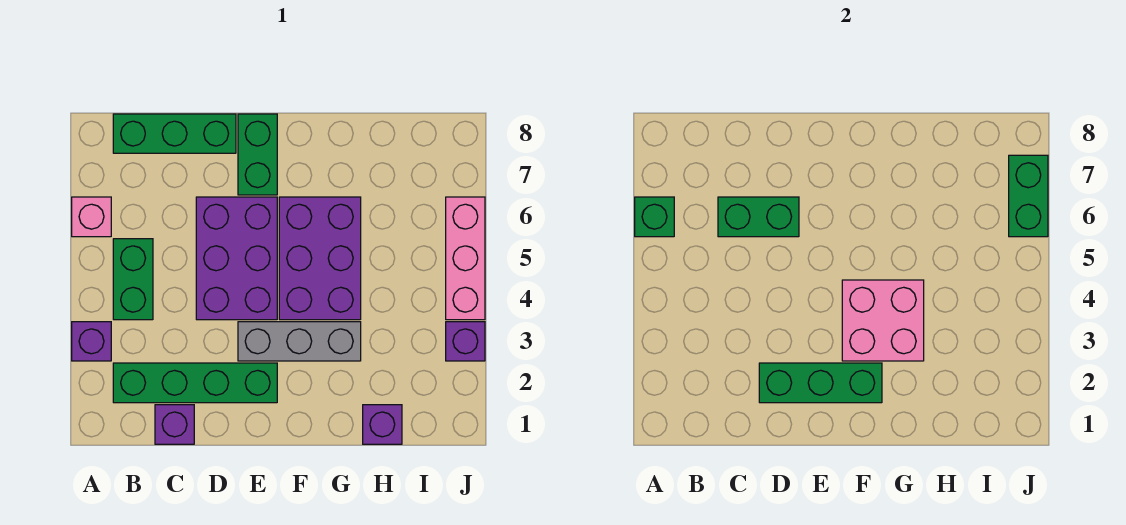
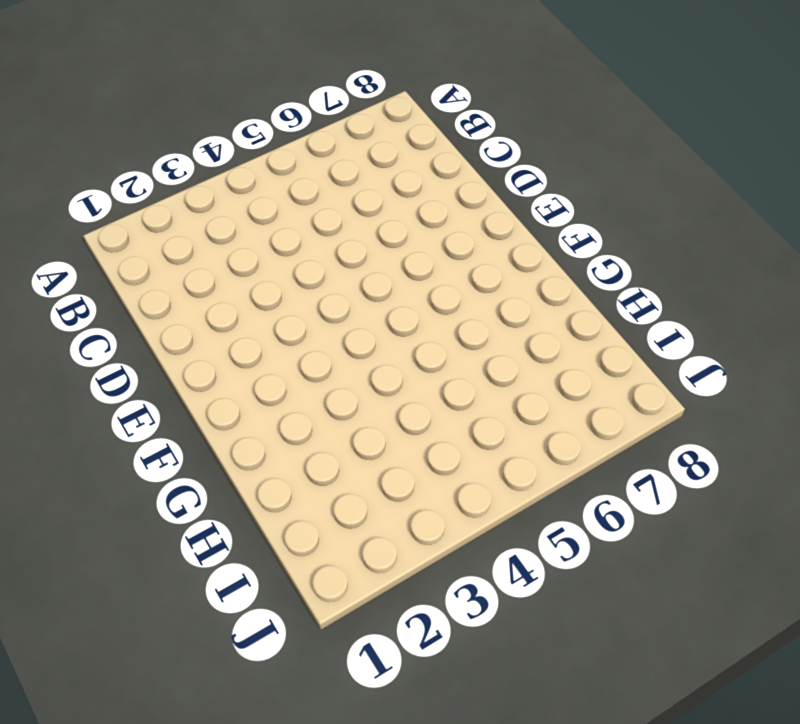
none -> purple 1x1 brick [72,322,111,361]
none -> pink 1x1 brick [72,197,111,237]
none -> green 1x4 brick [113,363,277,403]

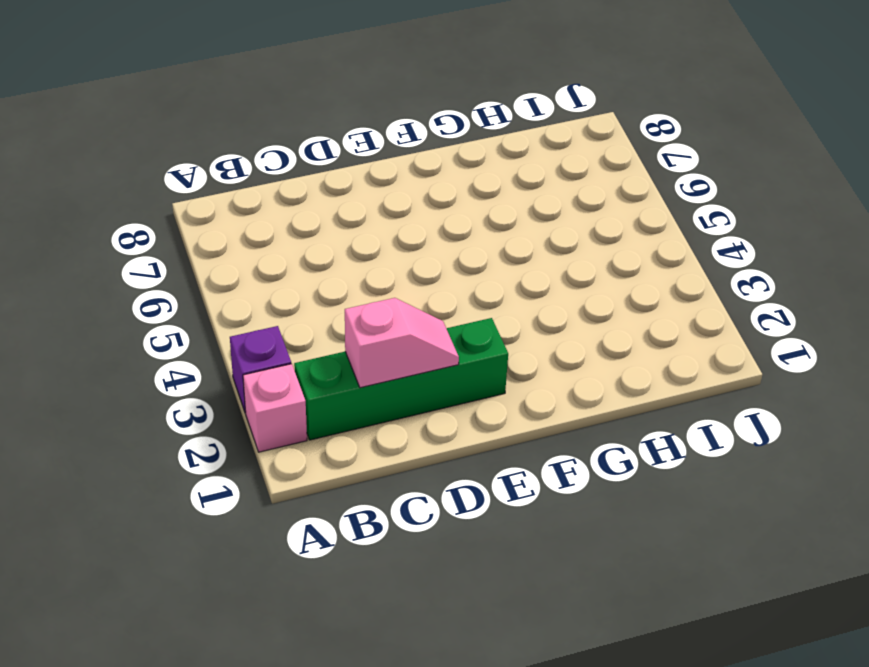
pink 1x1 brick [243,364,307,452] -> pink 1x1 brick moved to [72,197,111,237]
pink 1x2 slope [345,298,459,388] -> green 1x3 brick [759,363,882,403]
none -> green 1x2 brick [113,239,153,320]
none -> green 1x3 brick [113,114,236,153]
none -> purple 1x1 brick [155,405,194,444]

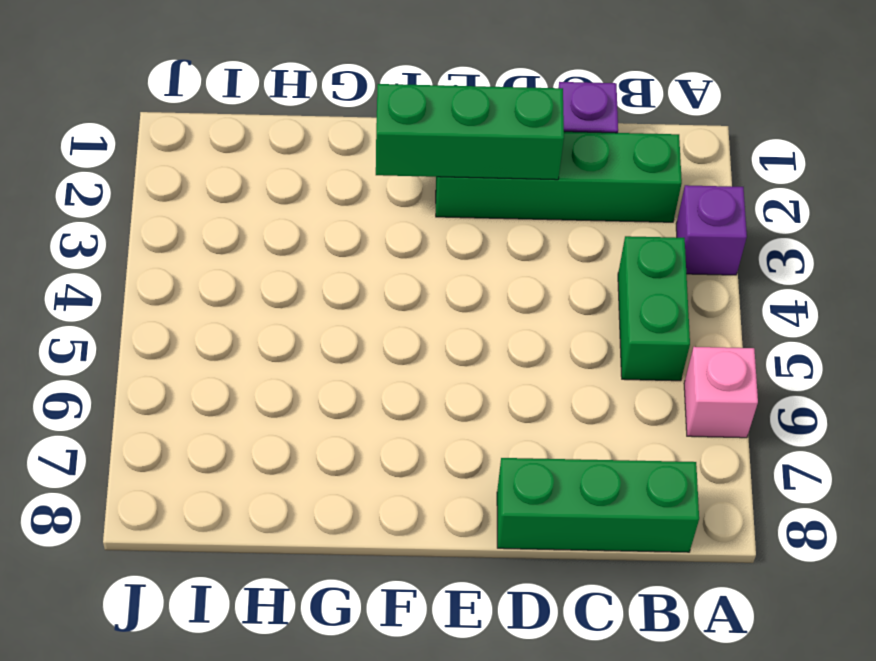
none -> purple 2x3 brick [196,197,277,320]
none -> grey 1x3 brick [238,322,361,361]
none -> green 1x2 brick [238,114,277,195]

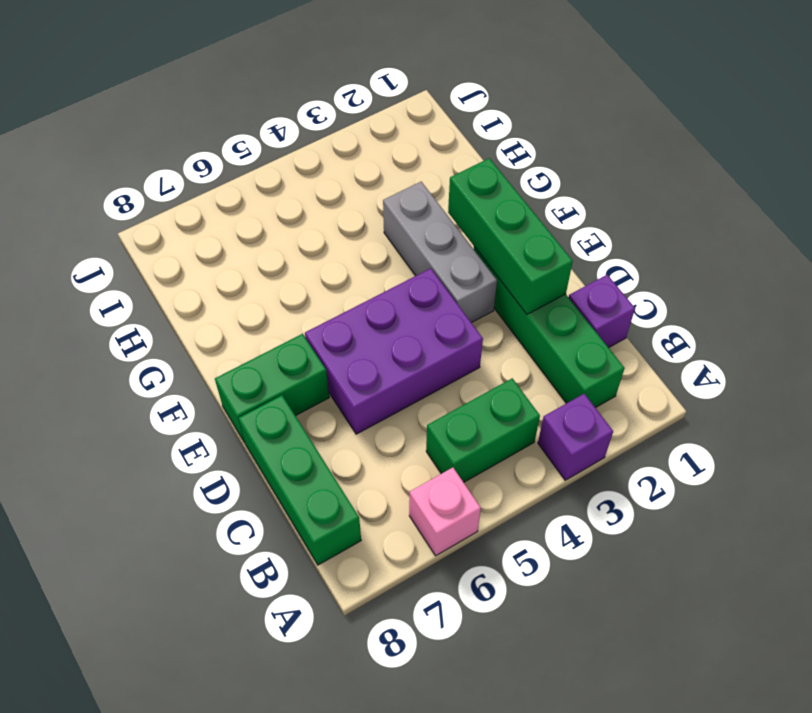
none -> purple 2x3 brick [279,197,361,320]
none -> purple 1x1 brick [363,405,402,444]
none -> purple 1x1 brick [446,322,485,361]

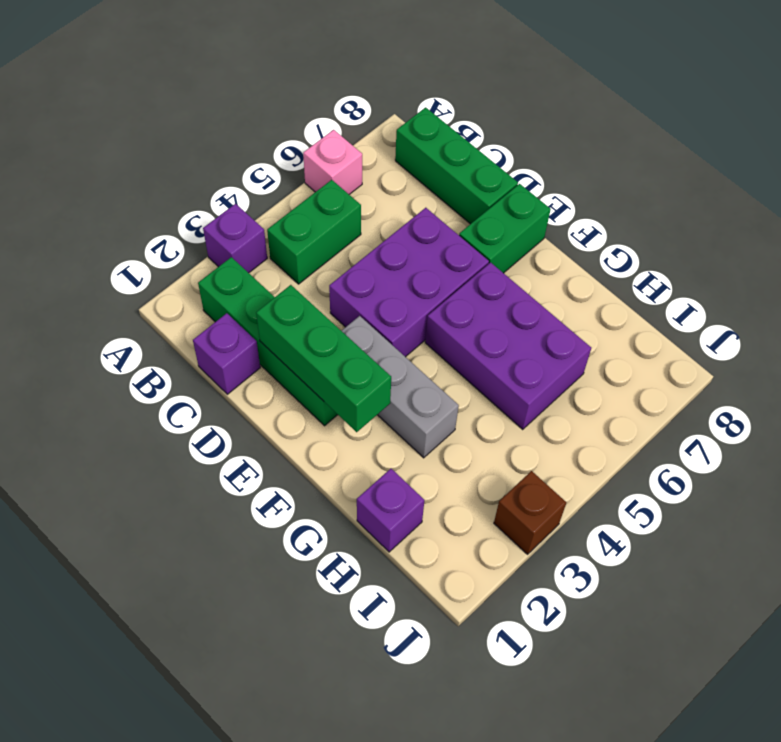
purple 2x3 brick [425,262,591,429] -> purple 2x3 brick turned to [279,197,361,320]
brown 1x1 brick [494,471,566,554] -> purple 1x1 brick [446,322,485,361]
none -> pink 1x3 brick [446,197,485,320]
none -> green 1x1 brick [635,197,674,237]
none -> green 1x2 brick [718,197,799,237]

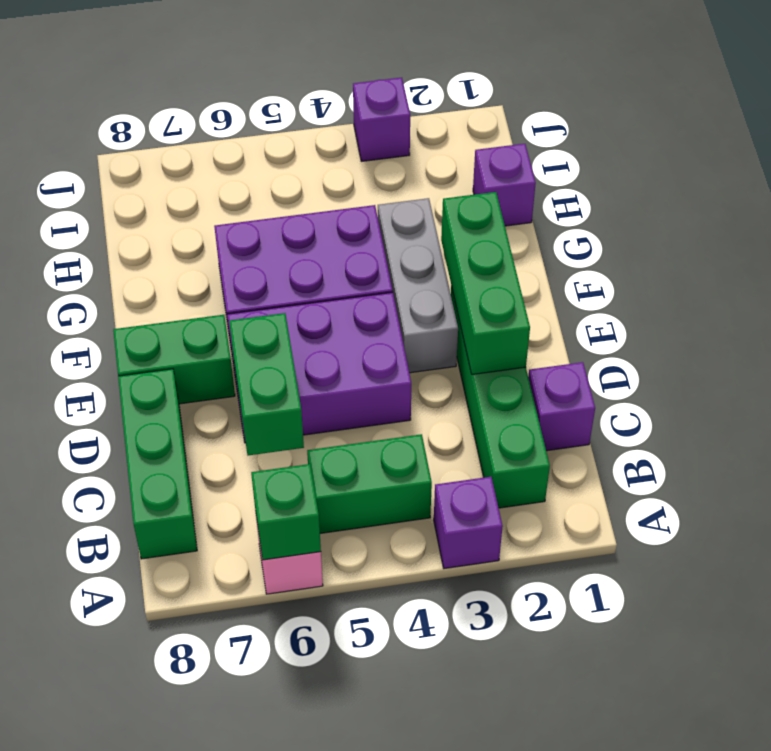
none -> pink 1x3 brick [446,197,485,320]
none -> pink 2x2 brick [842,280,924,361]
none -> green 1x2 brick [1009,155,1048,237]

